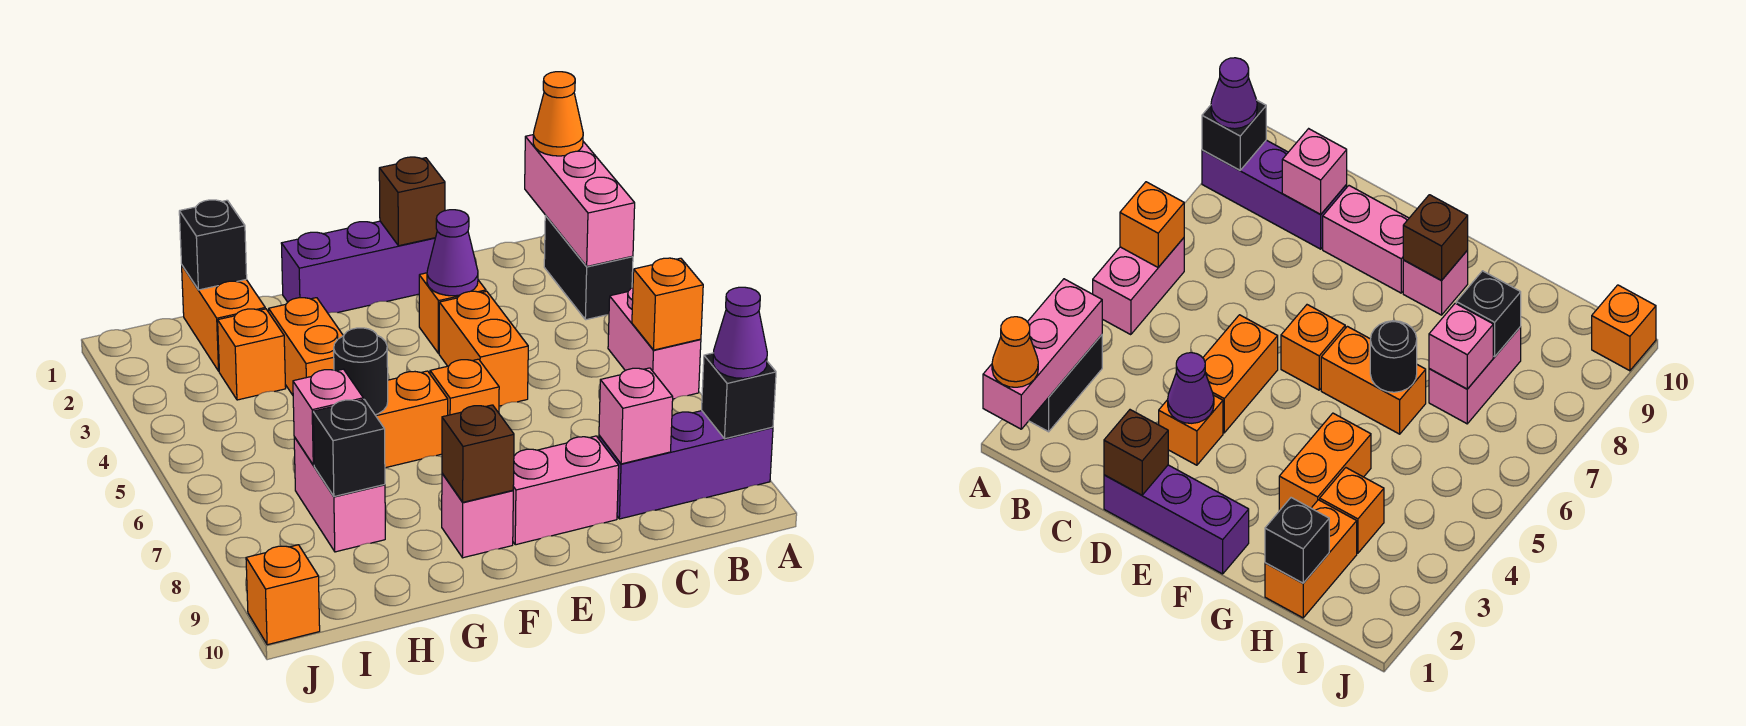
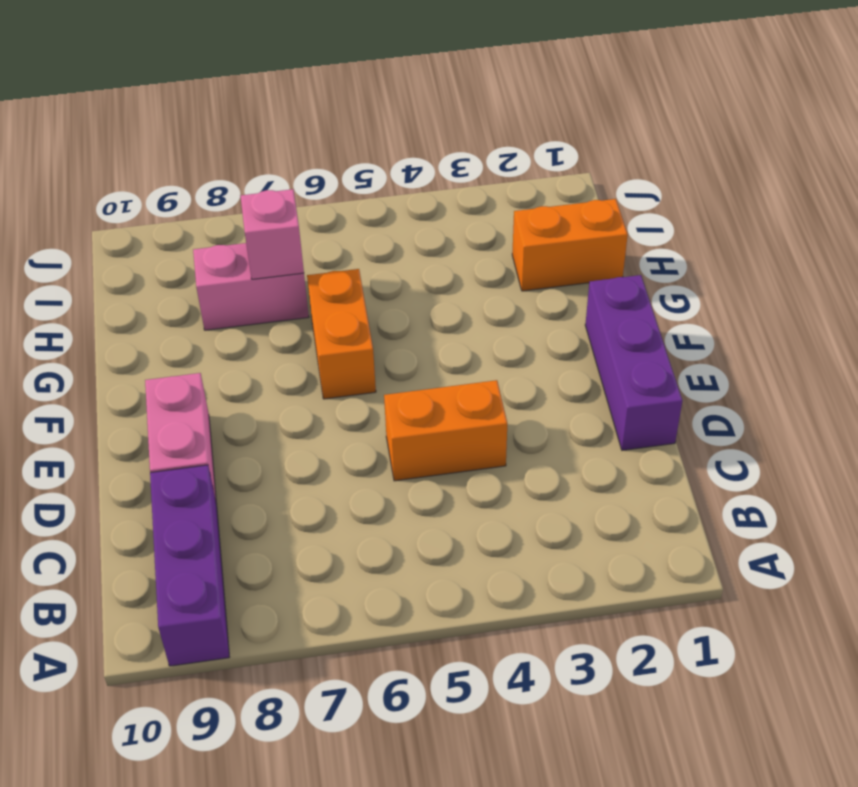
none -> black 1x2 brick [544,216,633,320]
none -> pink 1x2 brick [608,288,701,399]
none -> orange 1x1 brick [419,273,486,354]

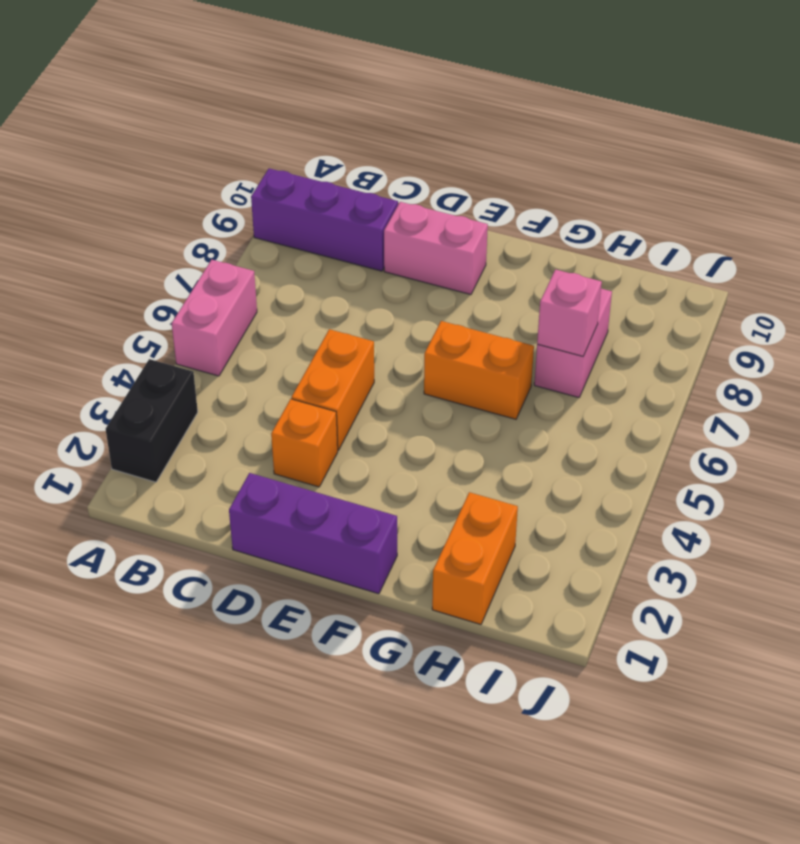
none -> orange 1x1 brick [430,359,499,415]
none -> pink 1x1 brick [442,474,513,558]
none -> orange 1x2 brick [269,298,343,395]

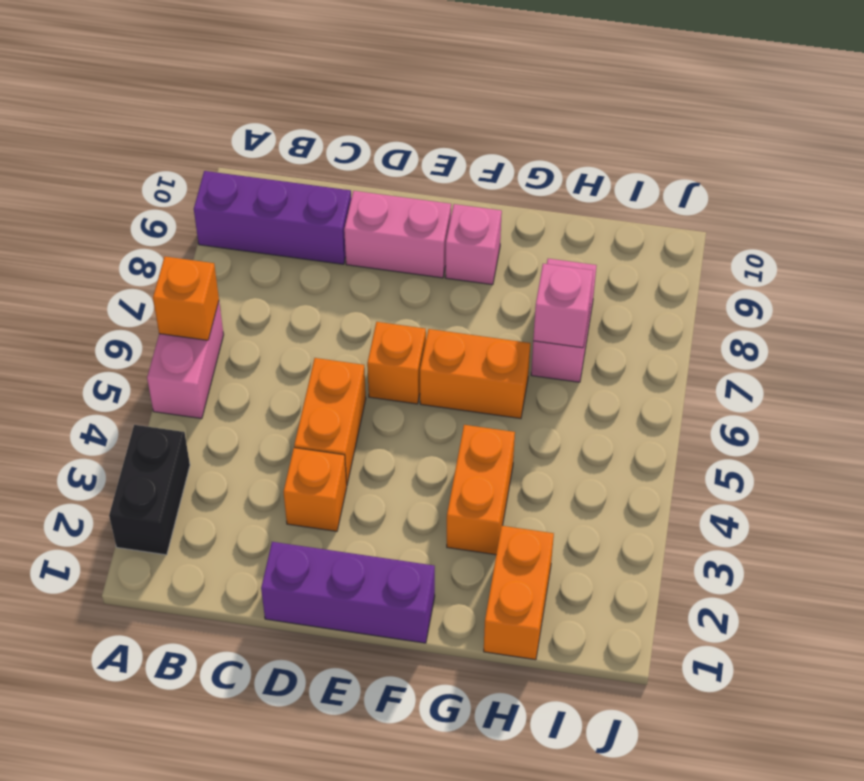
none -> orange 1x1 brick [218,309,286,400]
none -> orange 1x1 brick [246,545,320,645]
none -> pink 1x3 brick [525,135,635,266]

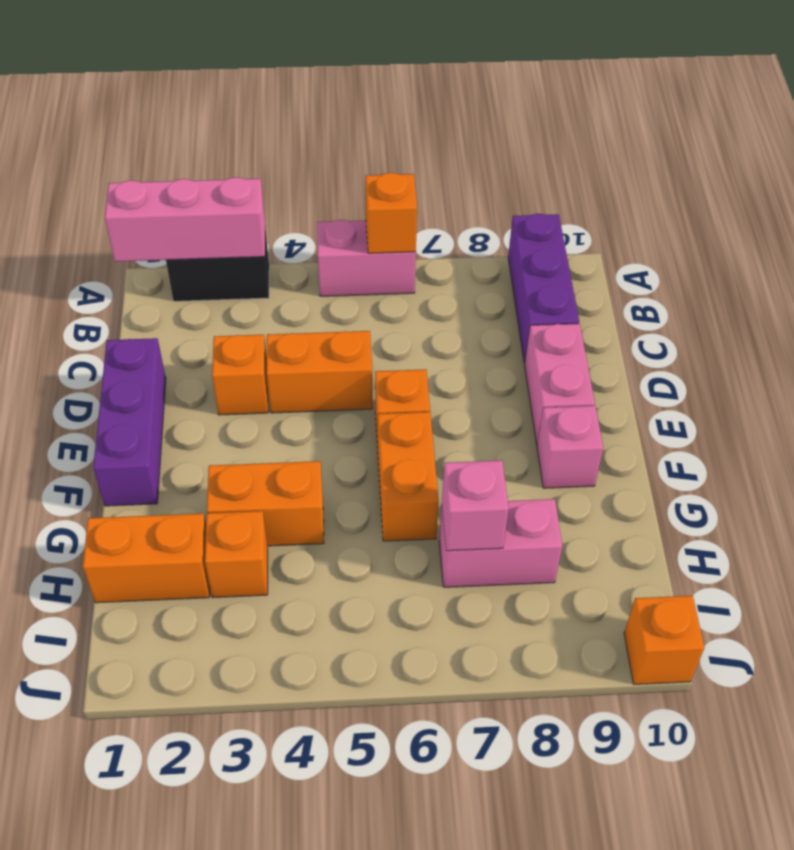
none -> black 1x1 brick [702,353,776,439]
none -> pink 1x1 brick [599,368,673,464]
none -> brown 1x1 brick [379,157,445,246]

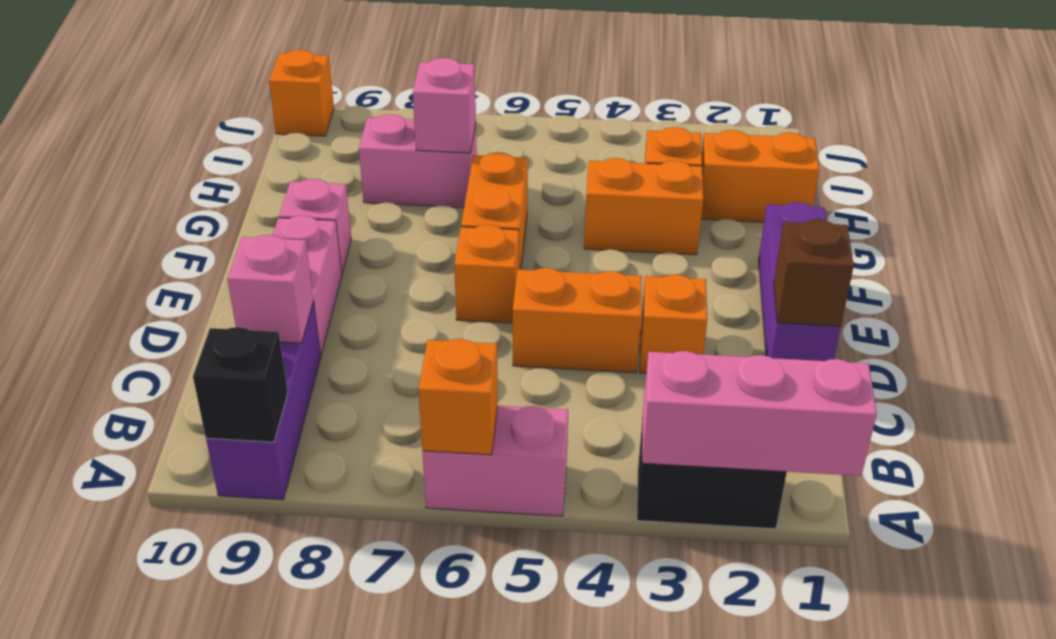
none -> purple 1x1 cone [427,210,478,296]
none -> brown 1x1 brick [442,405,514,502]
none -> black 1x1 round brick [334,328,388,415]

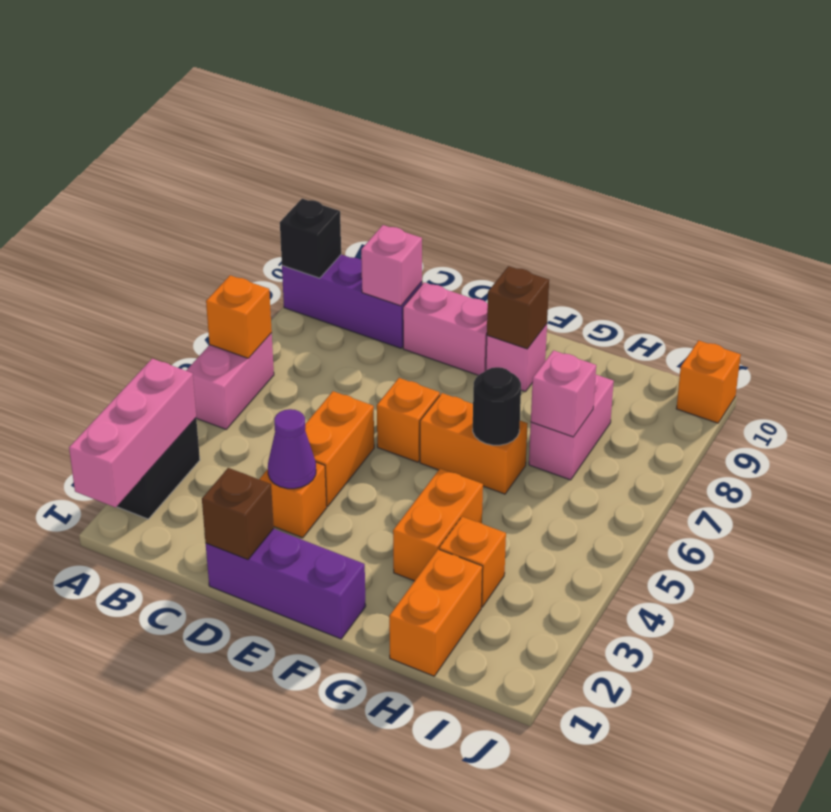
none -> black 1x1 brick [179,200,247,290]
none -> black 1x1 brick [313,399,385,496]
none -> orange 1x1 cone [533,72,583,156]

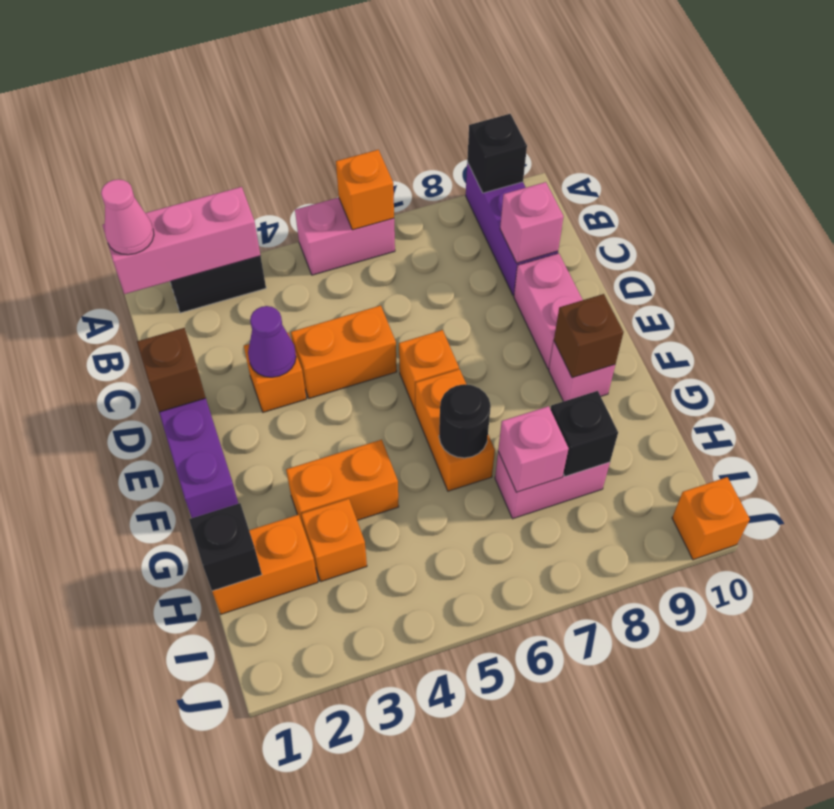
pink 1x1 cone [101,179,154,255] -> orange 1x1 cone [533,72,583,156]
none -> purple 1x1 cone [713,287,767,378]

